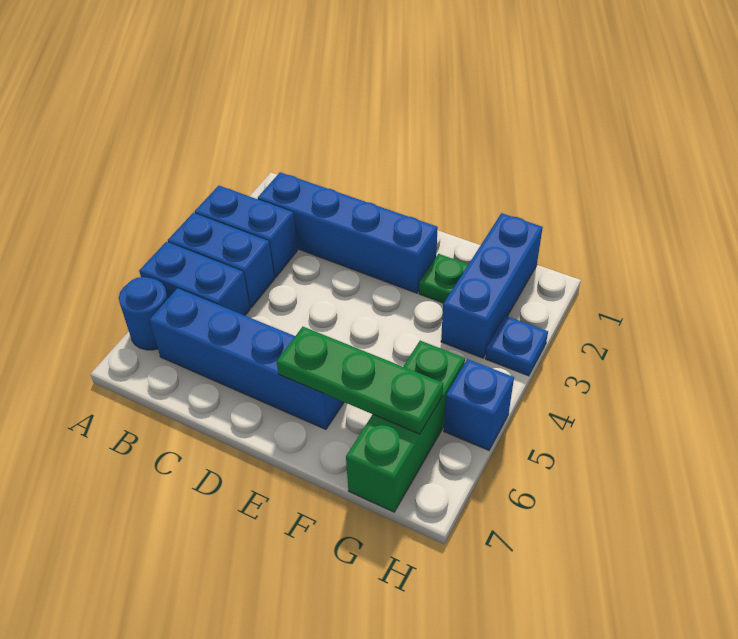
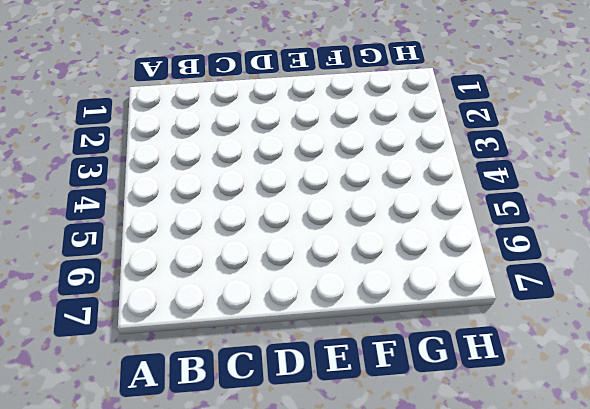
none -> blue 1x2 brick [195,186,297,278]
none -> blue 1x2 brick [168,213,274,308]
none -> blue 1x2 brick [139,242,250,315]

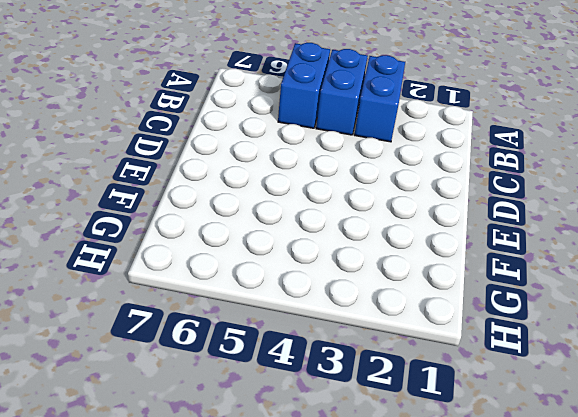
none -> blue 1x1 round brick [119,277,168,350]
none -> blue 1x4 brick [258,172,438,293]
none -> blue 1x4 brick [149,288,344,429]

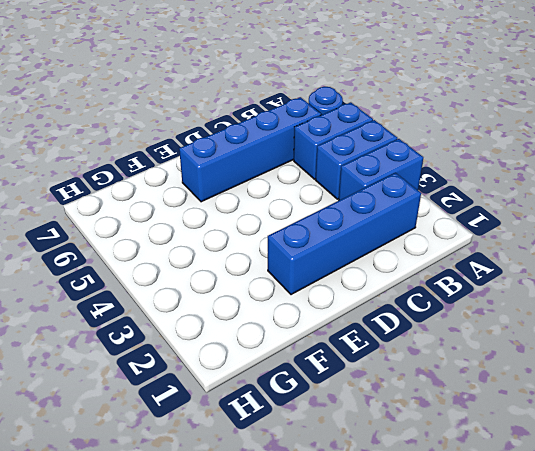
none -> green 1x1 plate [419,254,468,303]
none -> blue 1x3 brick [441,213,543,358]
none -> green 1x3 brick [346,340,465,512]

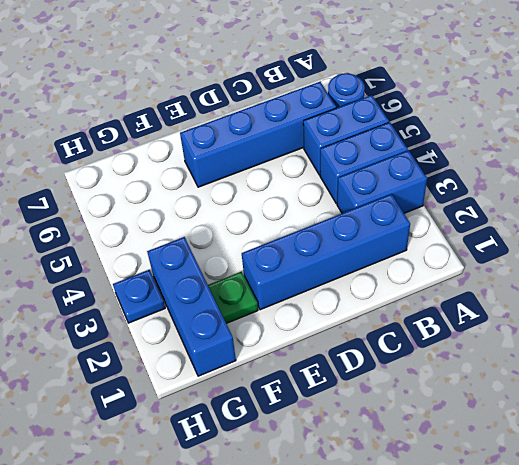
none -> green 1x3 brick [346,340,465,512]
none -> blue 1x1 brick [444,359,514,450]
none -> green 1x3 plate [277,327,443,434]

